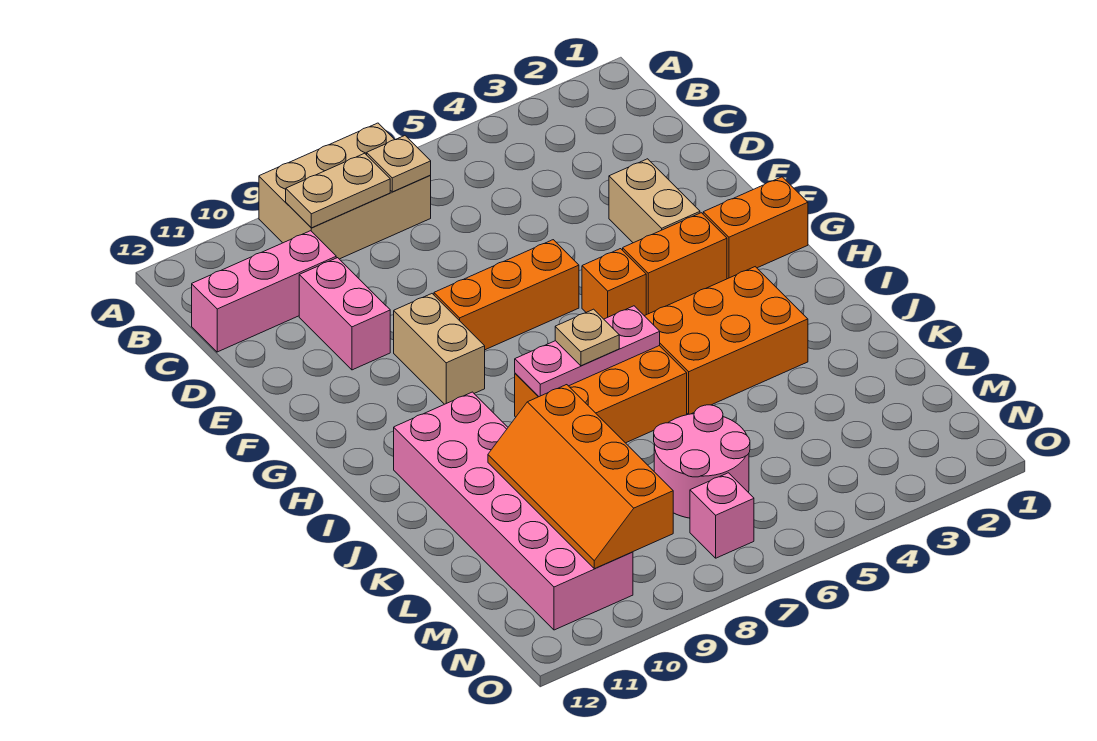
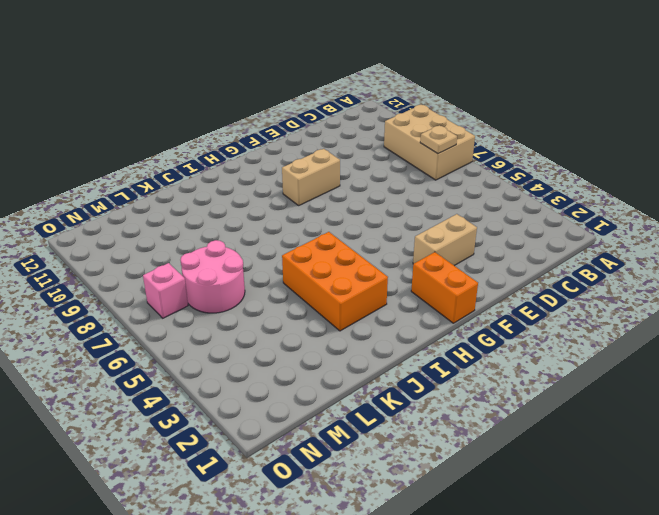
none -> pink 1x3 brick [192,231,336,352]
none -> pink 1x2 brick [299,258,390,370]
none -> orange 1x3 brick [434,240,579,350]

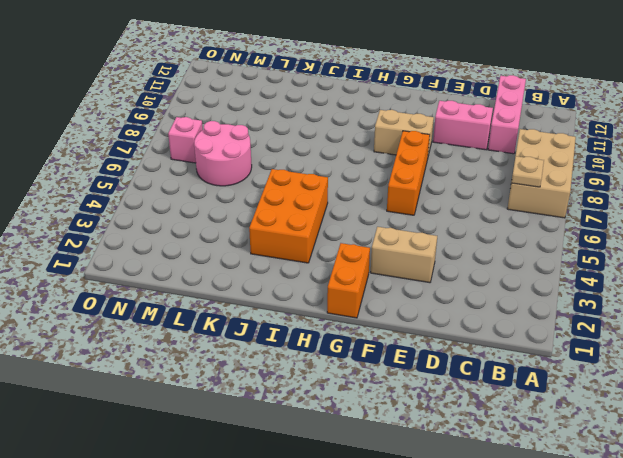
none -> orange 1x2 brick [623,213,727,315]
none -> orange 1x1 brick [582,249,646,319]
none -> orange 2x3 brick [515,346,687,443]

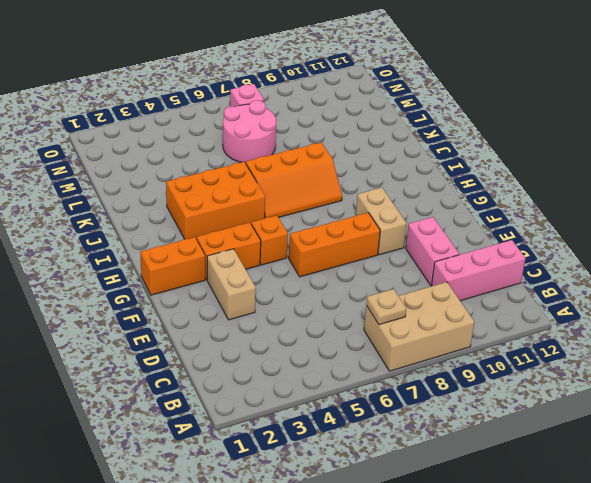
orange 2x3 slope [246,142,342,218] -> orange 2x3 brick [515,346,687,443]
none -> pink 2x6 brick [394,392,633,630]
none -> tan 1x2 plate [286,153,390,228]
none -> pink 1x3 plate [515,306,660,397]

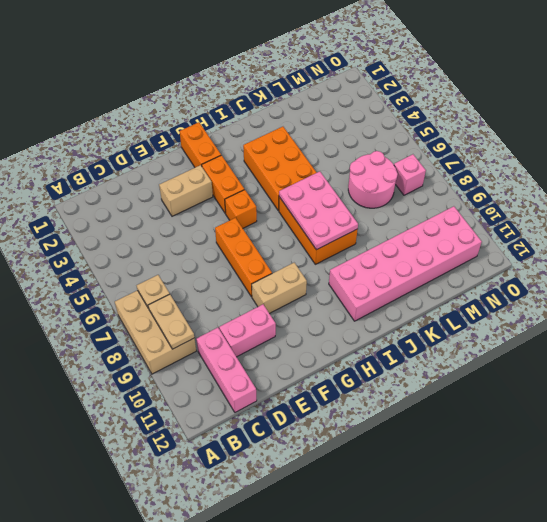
pink 2x3 plate [279,171,358,250] -> pink 1x3 plate [515,306,660,397]
none -> orange 2x4 slope [488,385,673,569]
none -> tan 1x1 plate [555,309,619,366]

